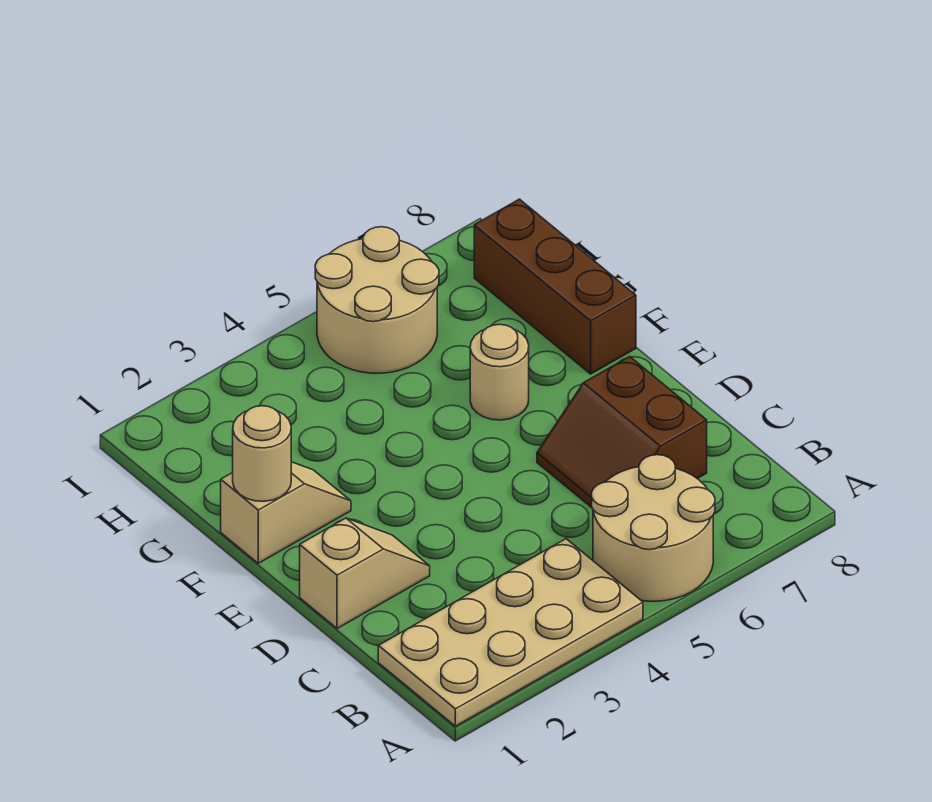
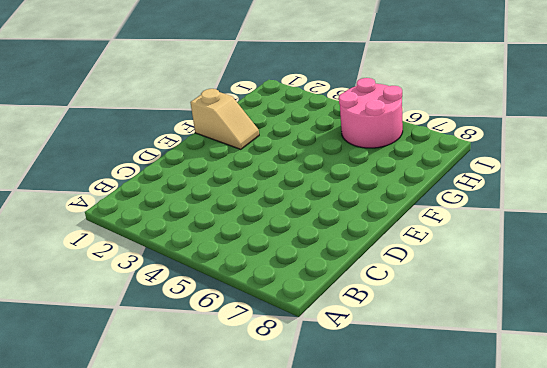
pink 2x2 round brick [339,78,403,148] -> tan 2x2 round brick [315,227,439,373]
none -> tan 2x4 plate [378,539,643,726]
none -> tan 2x2 round brick [592,455,715,601]

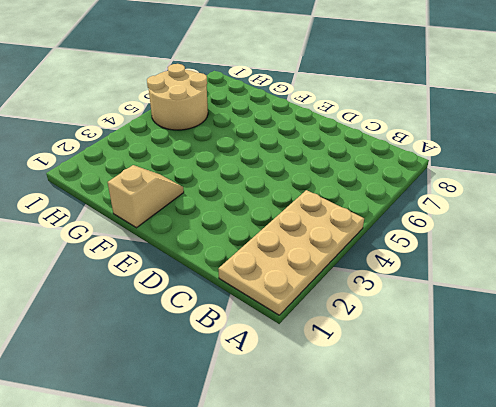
none -> tan 2x2 round brick [592,455,715,601]
none -> brown 2x2 slope [537,356,707,508]

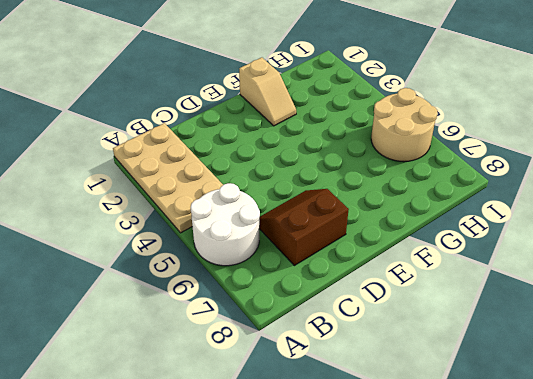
white 2x2 round brick [190,183,260,266] -> tan 2x2 round brick [592,455,715,601]
none -> tan 1x2 slope [300,518,430,629]
none -> tan 1x1 round brick [470,324,529,420]

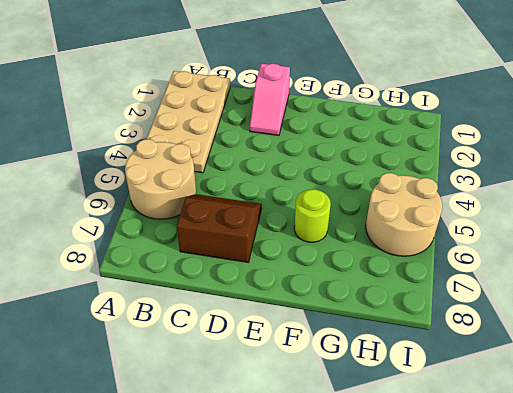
pink 1x2 slope [250,64,290,135] -> tan 1x2 slope [300,518,430,629]
lime 1x1 round brick [294,189,331,242] -> tan 1x1 round brick [470,324,529,420]
none -> tan 1x2 slope [221,462,351,563]
none -> brown 1x3 brick [474,199,636,374]

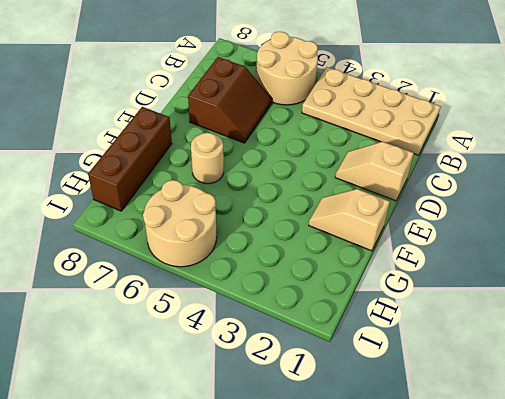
none -> tan 1x1 round brick [233,406,291,501]

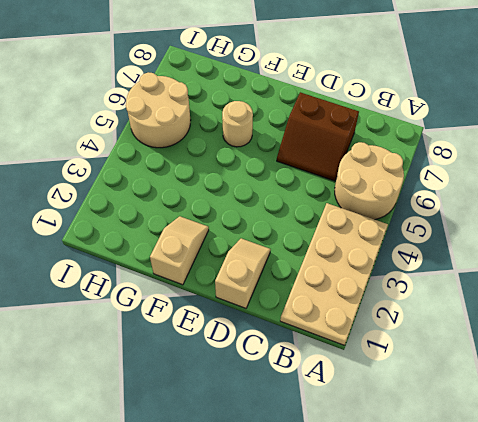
none -> brown 1x3 brick [474,199,636,374]
none -> tan 1x1 round brick [233,406,291,501]

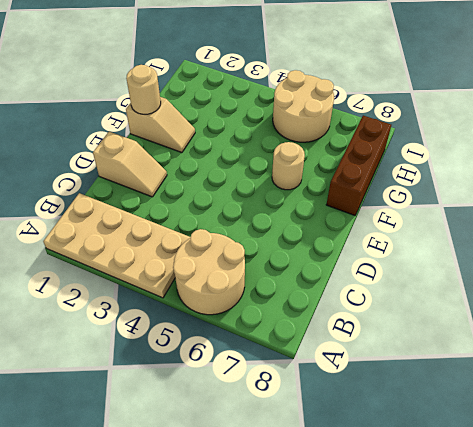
none -> brown 2x2 slope [537,356,707,508]

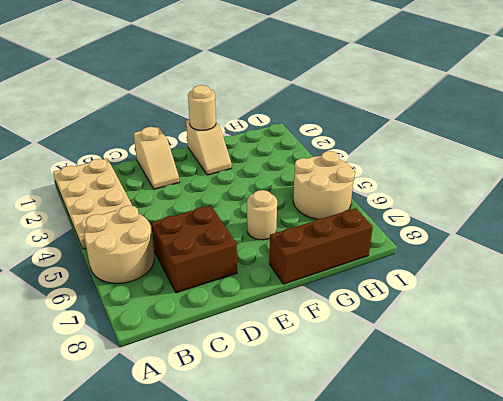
brown 2x2 brick [151,206,237,293] -> brown 2x2 slope [537,356,707,508]

